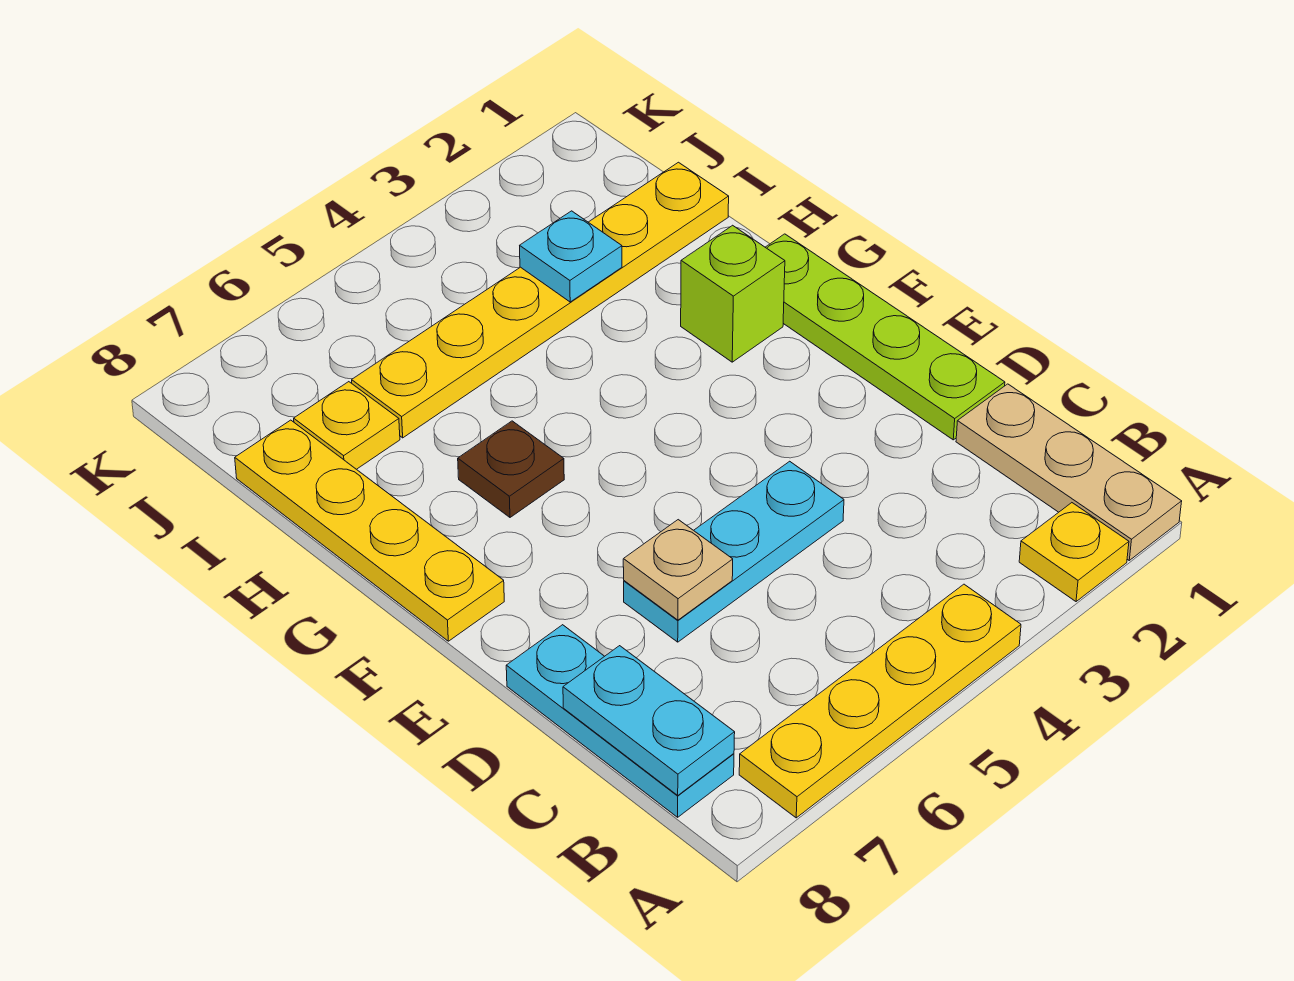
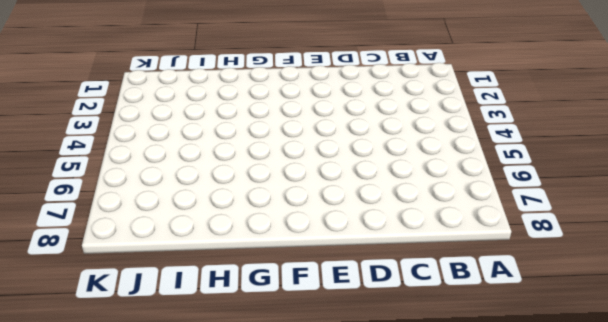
none -> tan 1x3 plate [956,384,1182,560]
none -> yellow 1x1 plate [1019,503,1129,602]
none -> yellow 1x4 plate [739,584,1021,818]

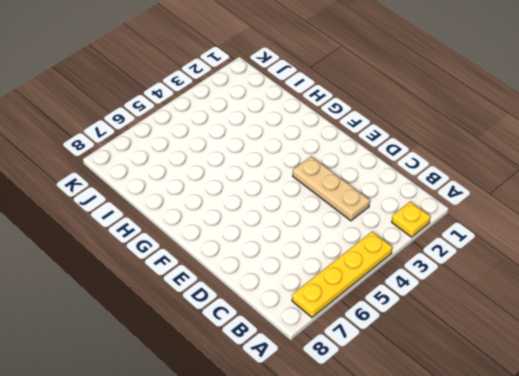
tan 1x3 plate [293,156,370,221] -> tan 1x3 plate moved to [956,384,1182,560]
none -> cyan 1x3 plate [506,625,734,817]
none -> lime 1x4 plate [765,234,1005,440]
none -> cyan 1x3 plate [624,461,844,642]

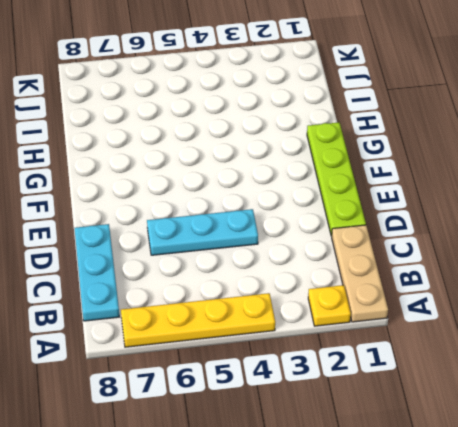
none -> yellow 1x4 plate [235,420,504,641]
none -> lime 1x1 brick [681,225,785,362]
none -> brown 1x1 plate [458,421,564,517]

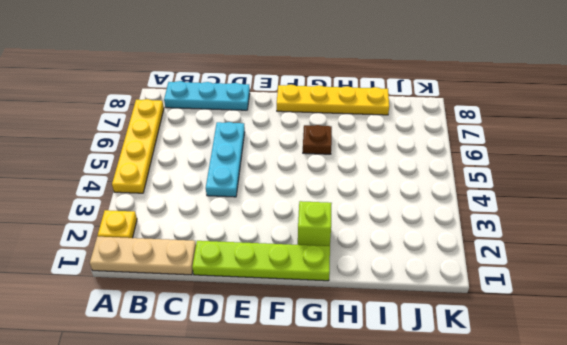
none -> yellow 1x6 plate [352,162,729,438]
none -> yellow 1x1 plate [294,382,400,469]
none -> cyan 1x2 plate [563,646,735,795]

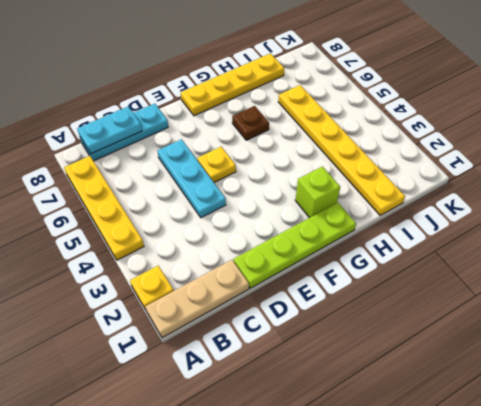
yellow 1x1 plate [197,147,236,182] -> yellow 1x1 plate moved to [294,382,400,469]
none -> tan 1x1 plate [623,520,733,620]
none -> cyan 1x1 plate [520,211,622,302]

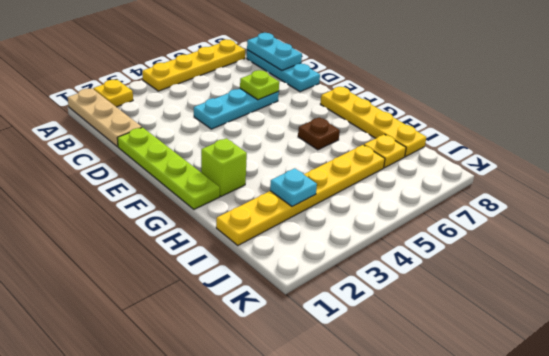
lime 1x1 plate [240,70,279,100] -> tan 1x1 plate [623,520,733,620]

